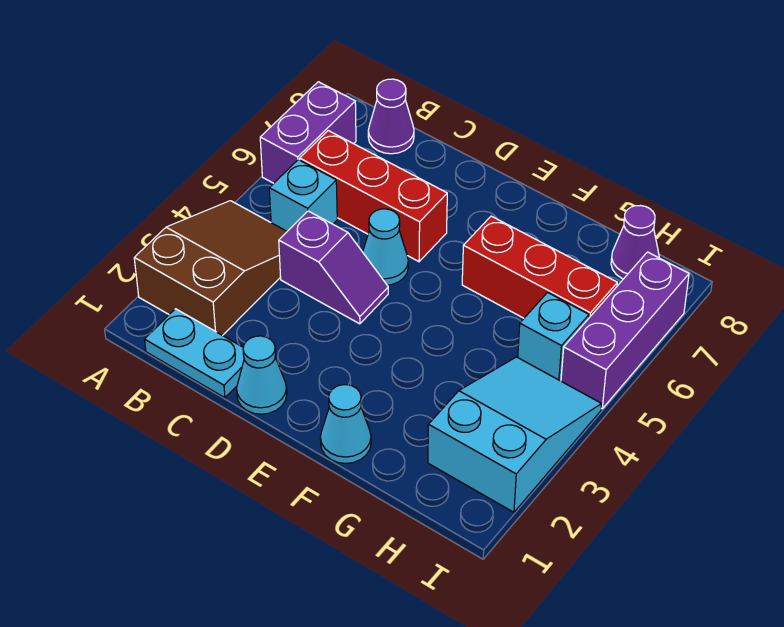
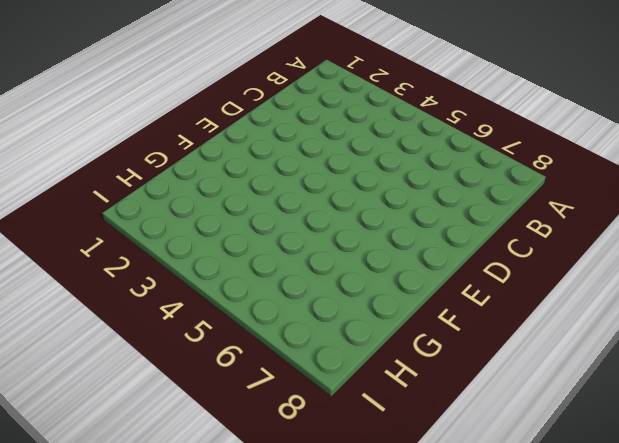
none -> brown 2x3 slope [134,201,287,336]
none -> purple 1x2 brick [260,82,356,183]
none -> cyan 1x2 plate [145,309,244,398]

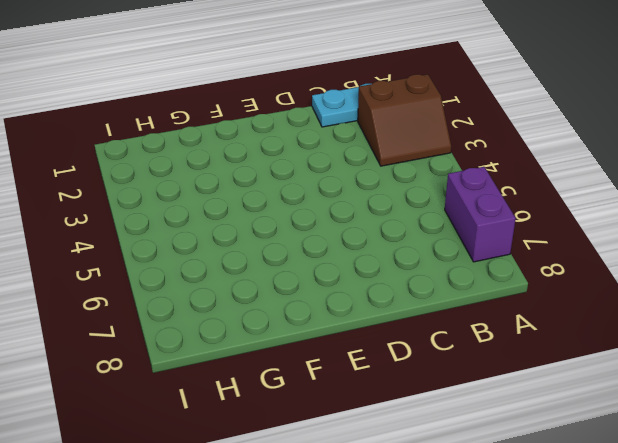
brown 2x2 slope [358,74,451,166] -> brown 2x3 slope [134,201,287,336]
none -> cyan 1x1 brick [269,160,337,231]
none -> red 1x3 brick [300,131,447,262]
none -> purple 1x1 cone [368,79,414,154]

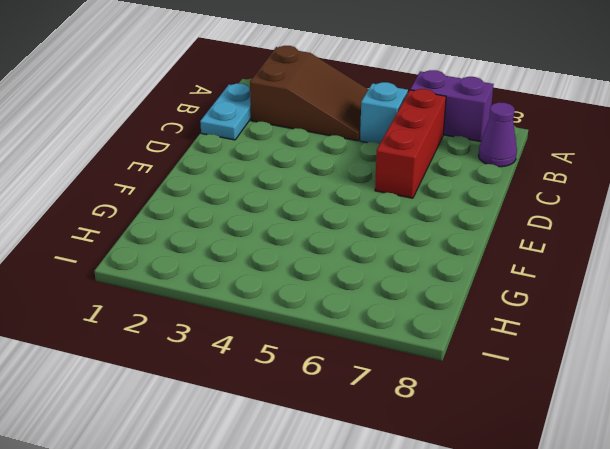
none -> purple 1x2 slope [279,211,388,324]
none -> cyan 1x1 cone [237,336,287,414]
none -> cyan 1x1 cone [363,209,408,285]

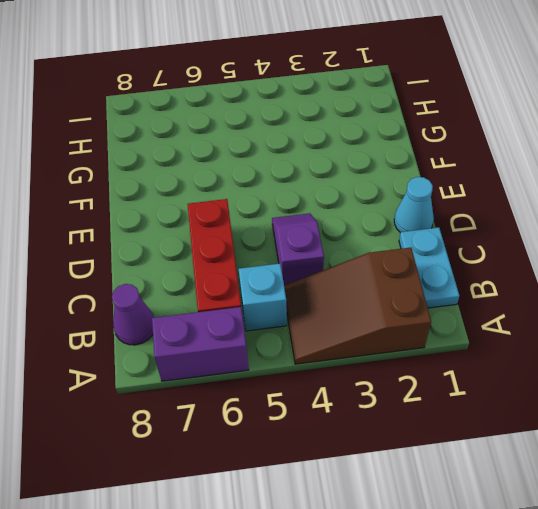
none -> cyan 1x1 cone [363,209,408,285]
none -> cyan 1x1 cone [320,385,371,463]
none -> red 1x3 brick [462,216,617,318]

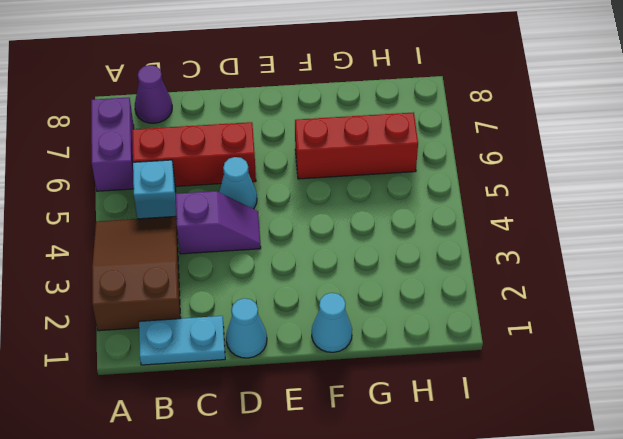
none -> cyan 2x3 slope [428,357,602,512]
none -> cyan 1x1 brick [518,292,589,381]
none -> purple 1x1 cone [611,206,659,279]

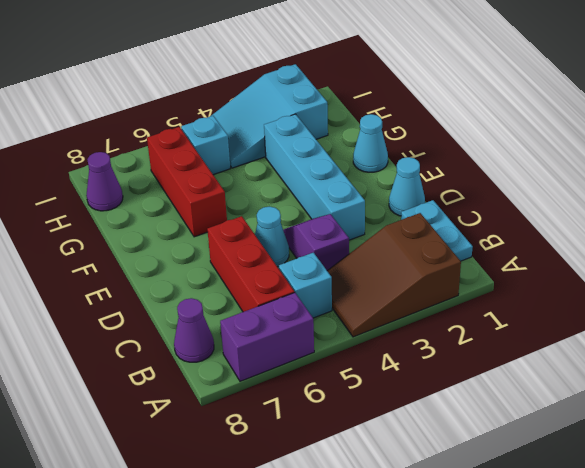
cyan 1x4 brick [264,114,365,240] -> none
none -> purple 1x3 brick [561,252,689,409]

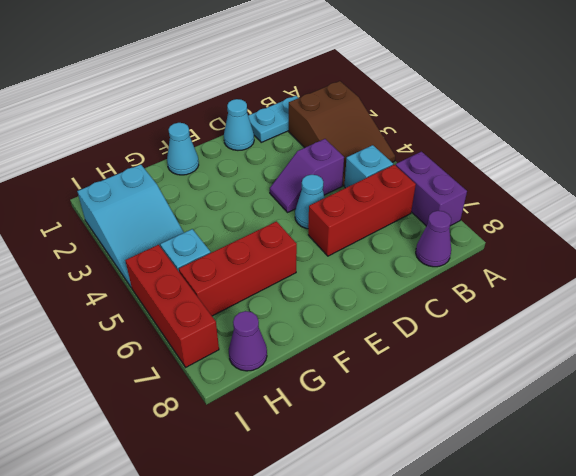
red 1x3 brick [125,245,219,367] -> purple 1x3 brick [561,252,689,409]

